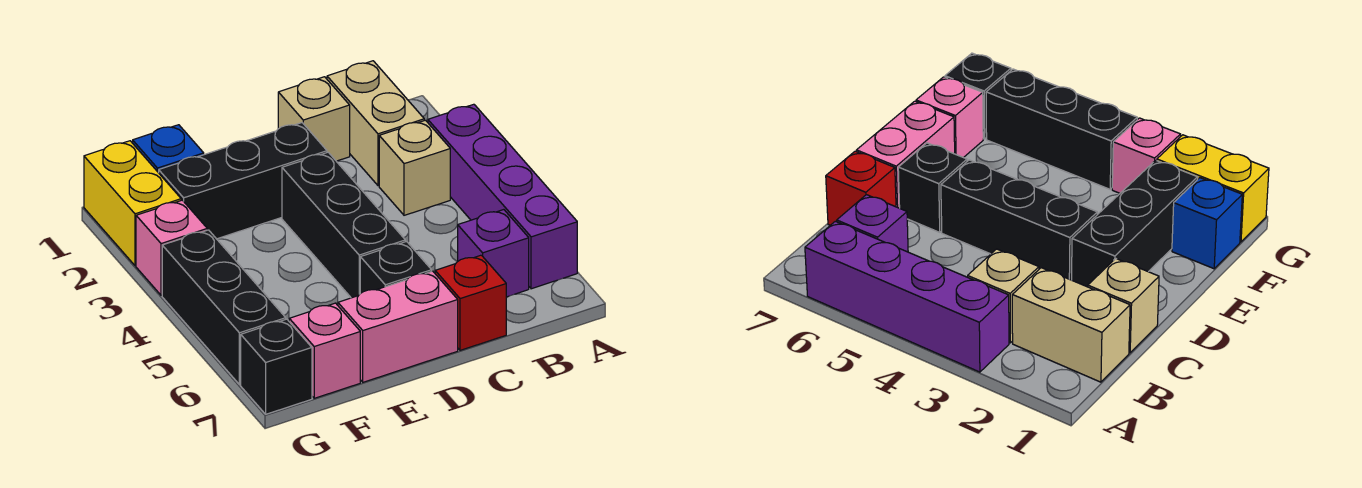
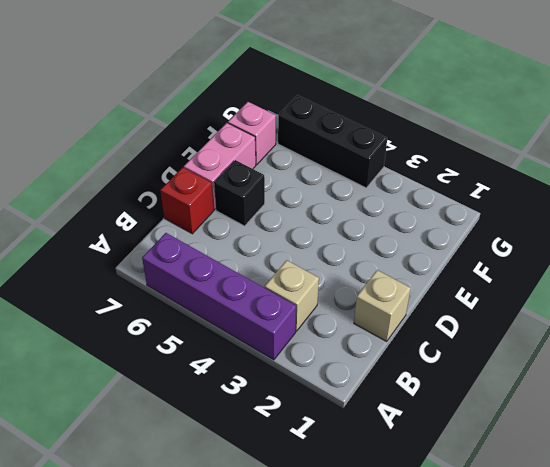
none -> tan 1x2 brick [327,61,424,186]
none -> purple 1x1 brick [458,210,529,297]
none -> black 1x3 brick [159,123,327,239]

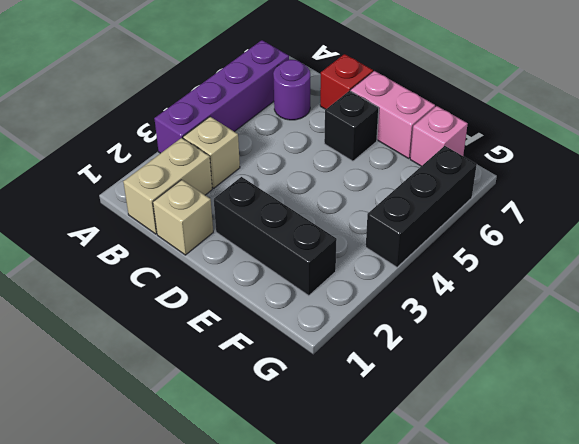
purple 1x1 round brick [273,60,310,120] -> purple 1x1 brick [458,210,529,297]
none -> black 1x3 brick [282,152,405,298]
none -> blue 1x1 brick [133,125,204,173]
none -> yellow 1x2 brick [84,141,181,266]

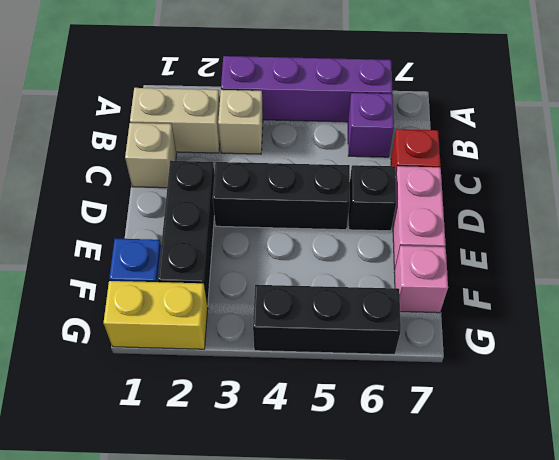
none -> pink 1x1 brick [136,200,207,295]
none -> black 1x1 brick [241,319,312,414]

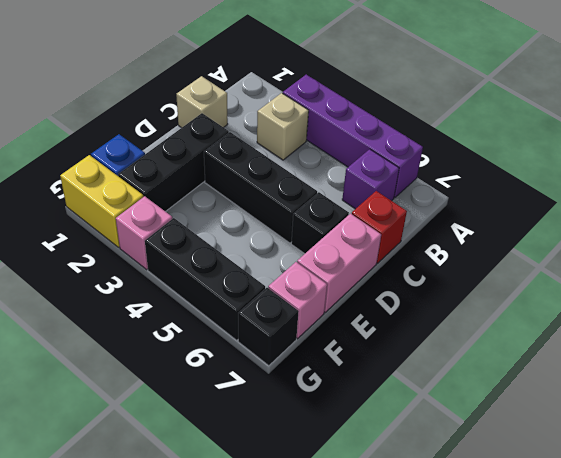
none -> tan 1x2 brick [327,61,424,186]

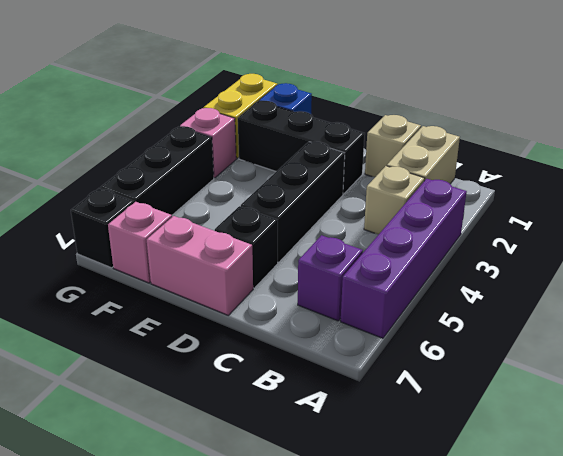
none -> red 1x1 brick [435,255,506,350]

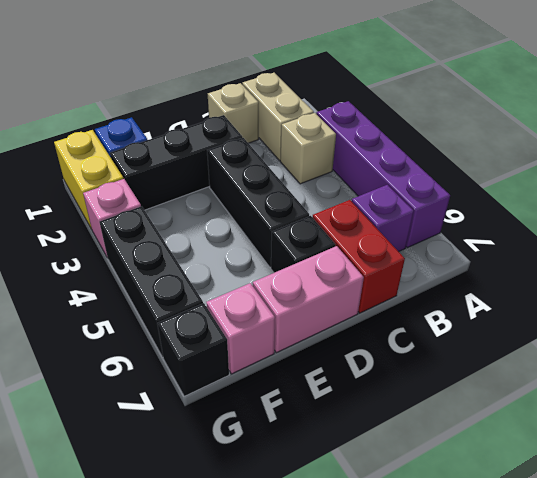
red 1x2 brick [312,200,405,313] -> red 1x1 brick [435,255,506,350]

